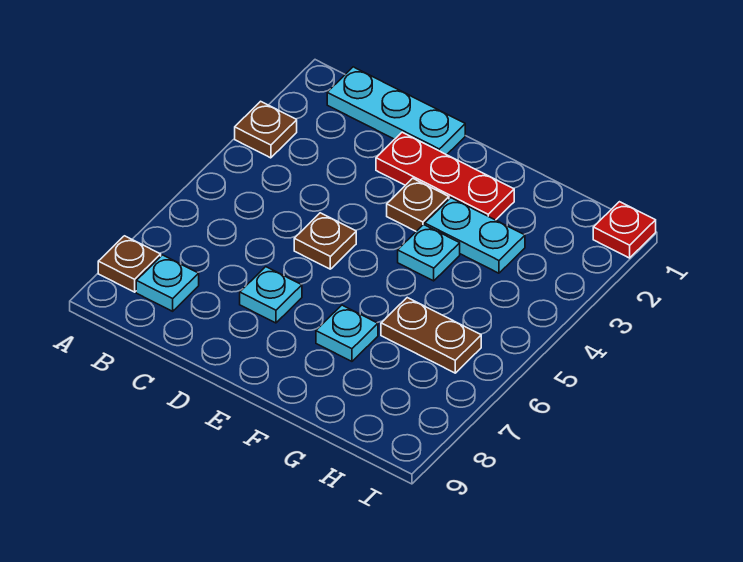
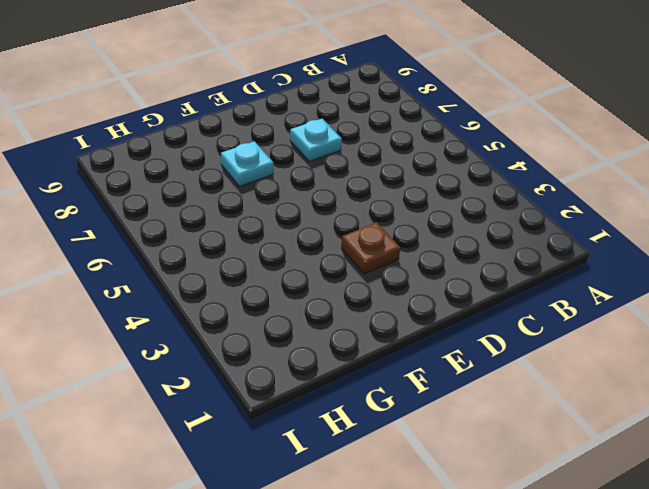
none -> brown 1x1 plate [235,101,297,158]
none -> brown 1x1 plate [98,236,161,292]
none -> cyan 1x3 plate [327,67,465,155]

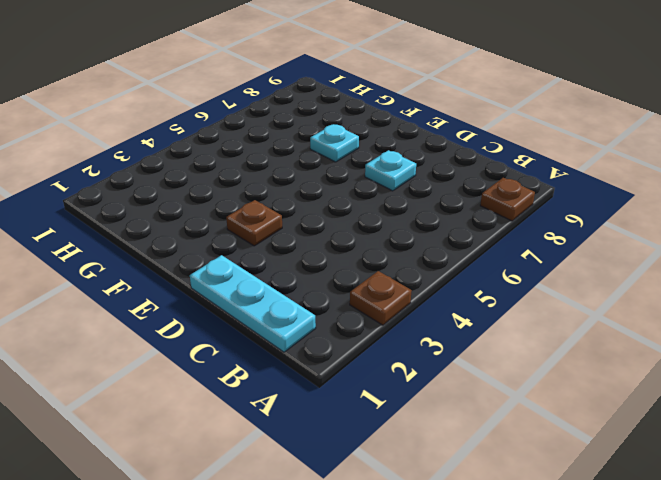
none -> cyan 1x1 plate [136,255,199,311]
none -> red 1x3 plate [376,132,514,220]
none -> brown 1x1 plate [294,213,356,269]

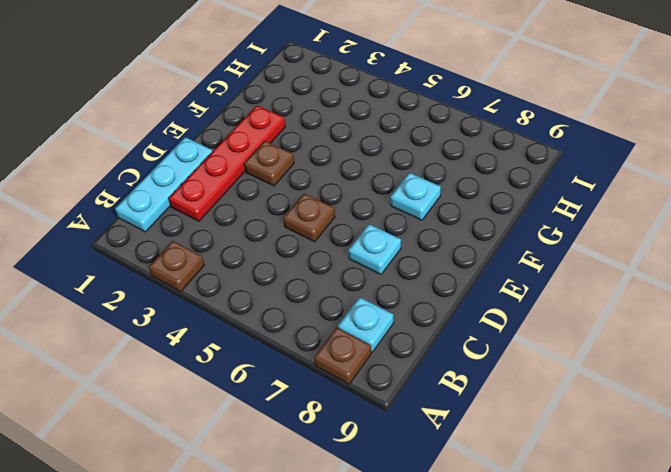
red 1x4 plate [168,105,286,221] -> red 1x3 plate [376,132,514,220]
none -> cyan 1x2 plate [425,198,525,273]
none -> cyan 1x1 plate [398,225,460,281]
none -> brown 1x2 plate [381,298,481,373]

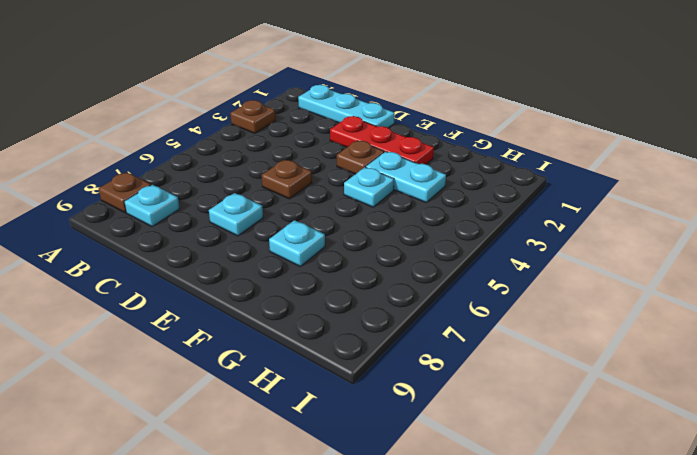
none -> brown 1x2 plate [381,298,481,373]
none -> red 1x1 plate [593,202,656,258]

